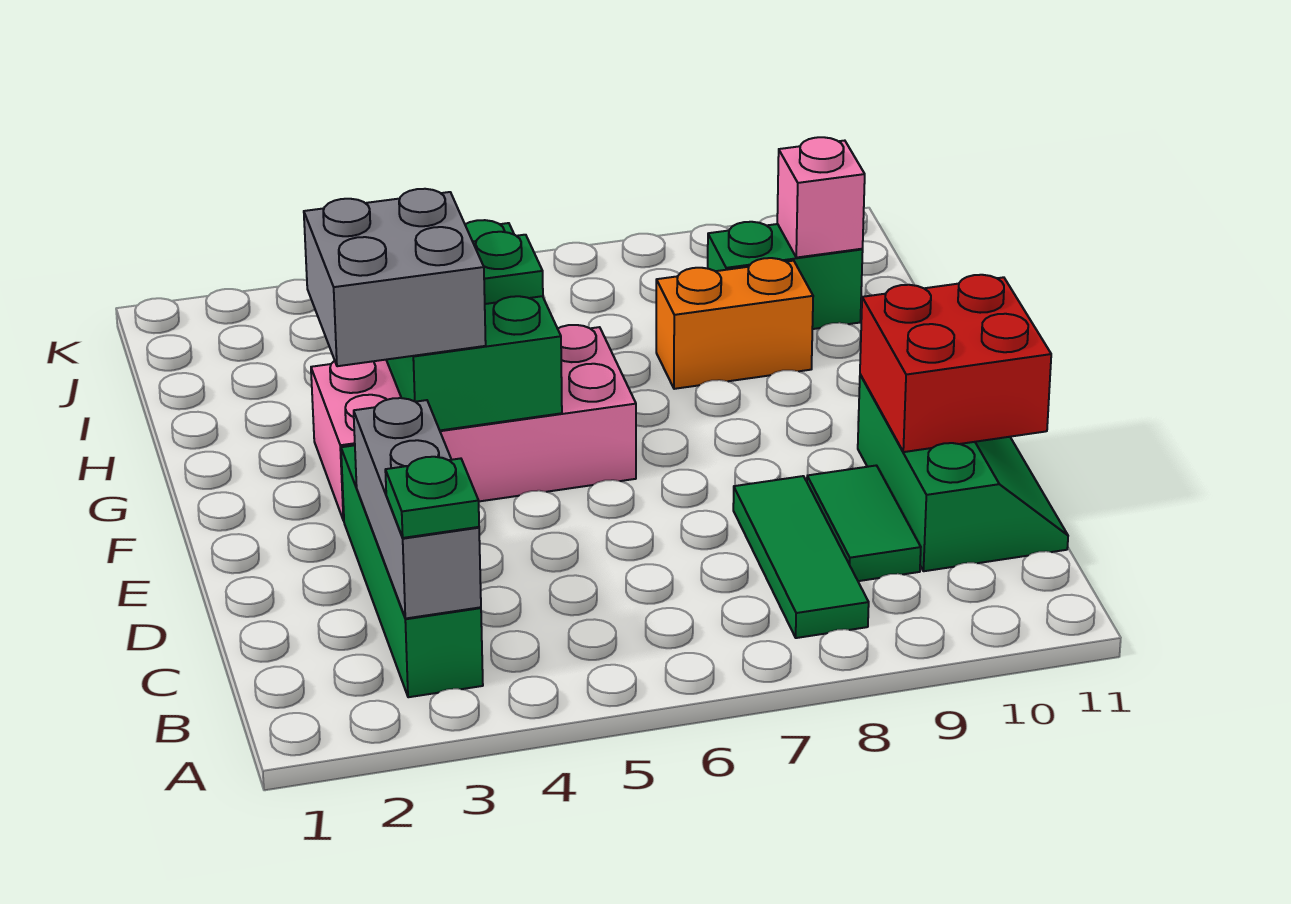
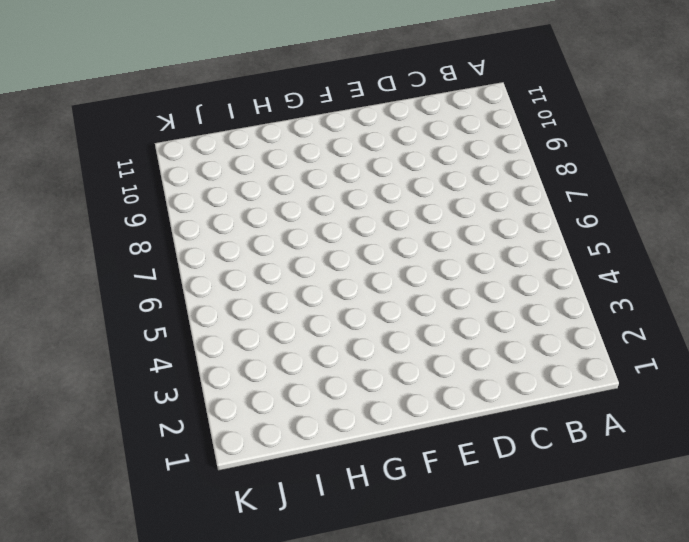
none -> green 1x4 brick [341,445,483,697]
none -> green 1x3 tile [733,476,869,638]
none -> green 1x2 tile [807,465,921,581]

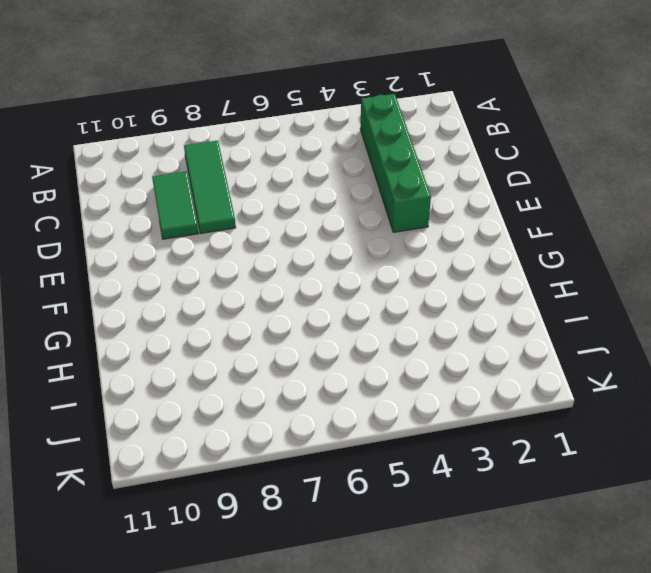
none -> green 2x3 slope [858,374,1068,571]
none -> pink 2x4 brick [311,325,636,521]
none -> orange 1x2 brick [656,258,813,389]

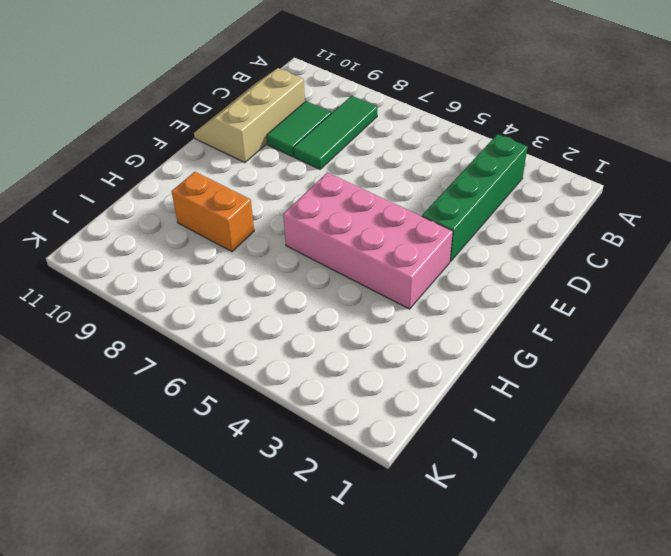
tan 2x3 slope [194,68,305,163] -> green 2x3 slope [858,374,1068,571]
none -> green 1x2 brick [708,222,863,329]
none -> grey 1x3 brick [354,398,481,619]
none -> red 2x2 brick [860,275,1051,452]

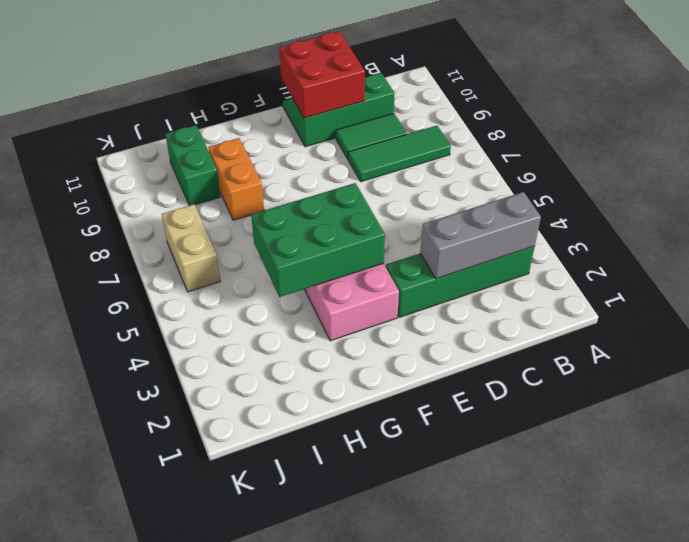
tan 1x2 brick [162,204,220,292] -> none
none -> pink 1x1 brick [777,137,865,258]
none -> green 1x1 plate [385,457,479,538]
none -> grey 2x2 brick [304,189,486,366]

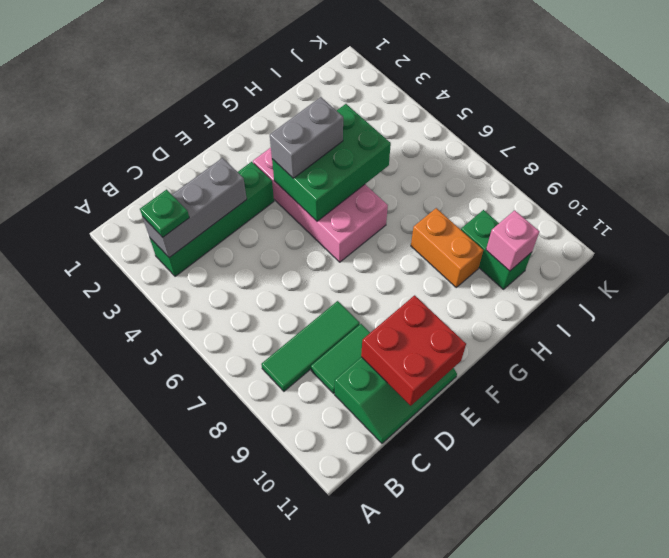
grey 1x2 brick [270,97,343,178] -> grey 2x2 brick [304,189,486,366]
none -> green 1x1 plate [473,232,543,304]

